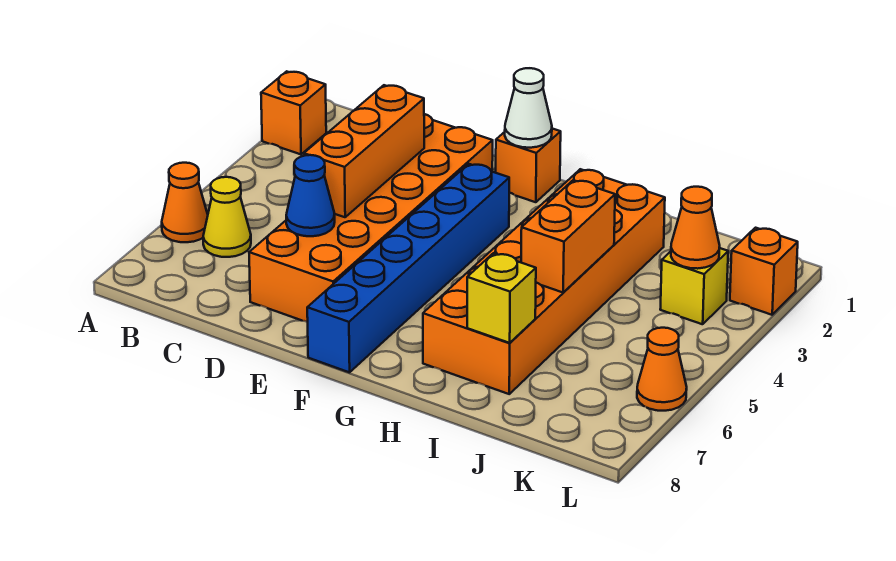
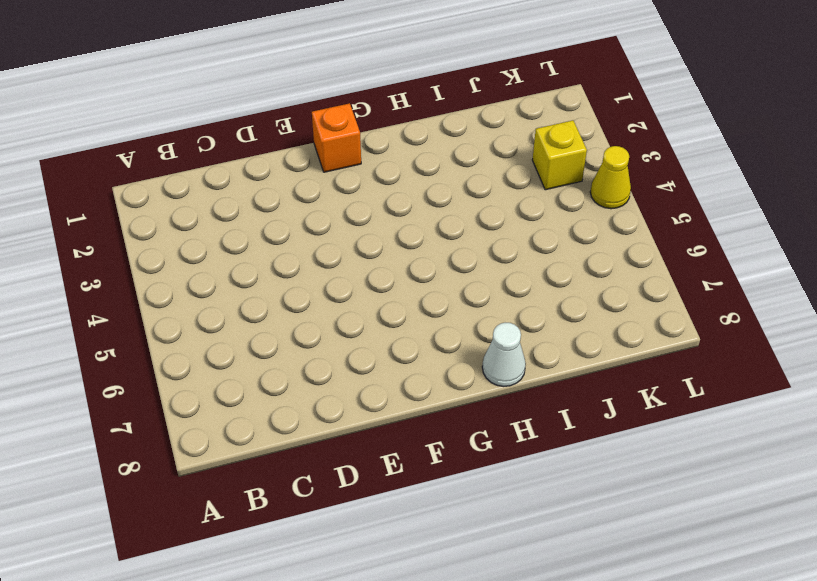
white 1x1 cone [482,323,526,386] -> white 1x1 cone moved to [505,68,552,148]
yellow 1x1 cone [590,146,631,209] -> yellow 1x1 cone moved to [203,177,251,257]
none -> orange 1x1 brick [261,71,326,154]
none -> orange 1x1 cone [162,163,208,242]
none -> orange 2x6 brick [249,114,493,322]

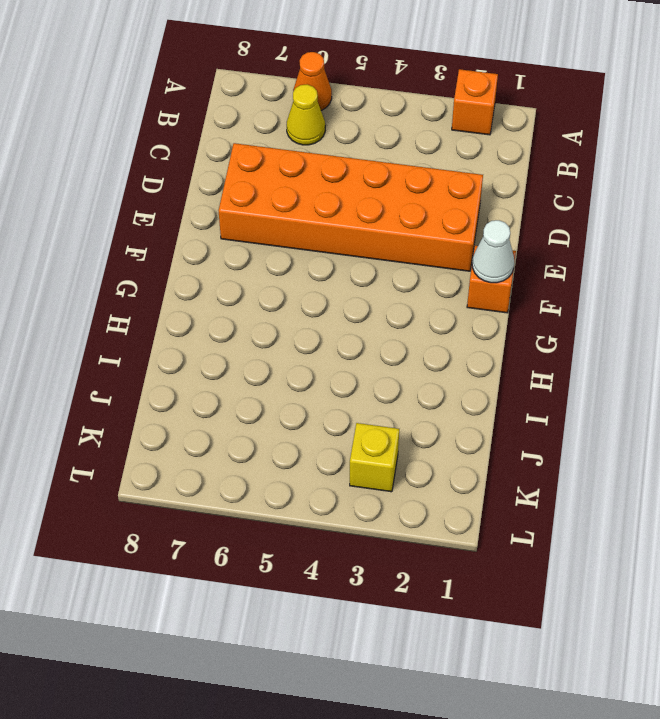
none -> blue 1x6 brick [307,164,509,372]
none -> orange 2x6 brick [423,169,665,394]
none -> orange 1x1 brick [730,228,798,315]

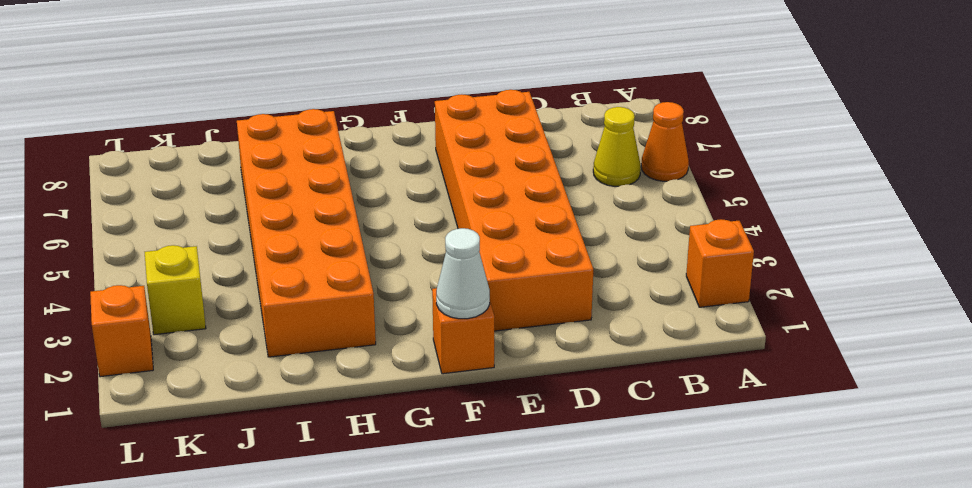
none -> blue 1x6 brick [307,164,509,372]
none -> orange 1x1 cone [637,328,687,411]
none -> orange 1x3 brick [304,85,424,217]

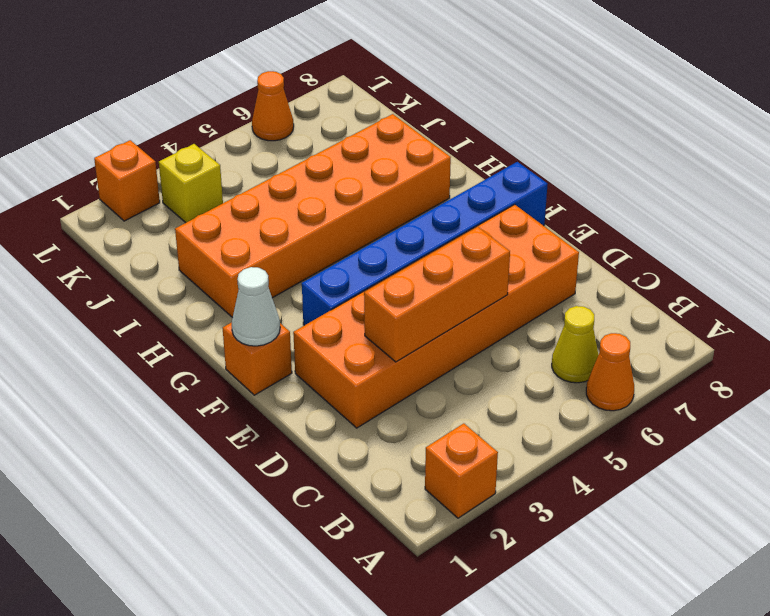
none -> blue 1x1 cone [286,155,335,236]
none -> orange 1x2 brick [521,180,615,292]
none -> yellow 1x1 brick [467,253,536,343]

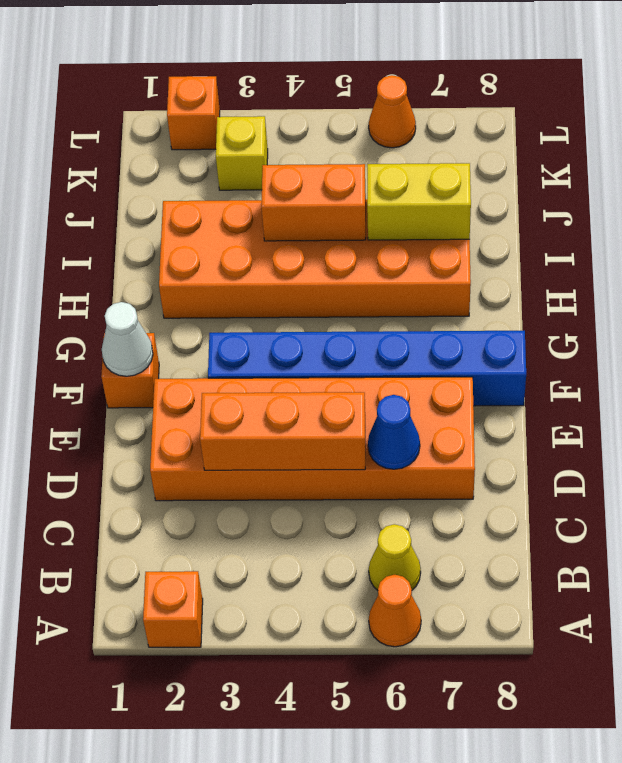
yellow 1x2 brick [367,163,471,240] -> yellow 1x1 brick [467,253,536,343]
none -> orange 1x1 cone [671,187,720,269]

